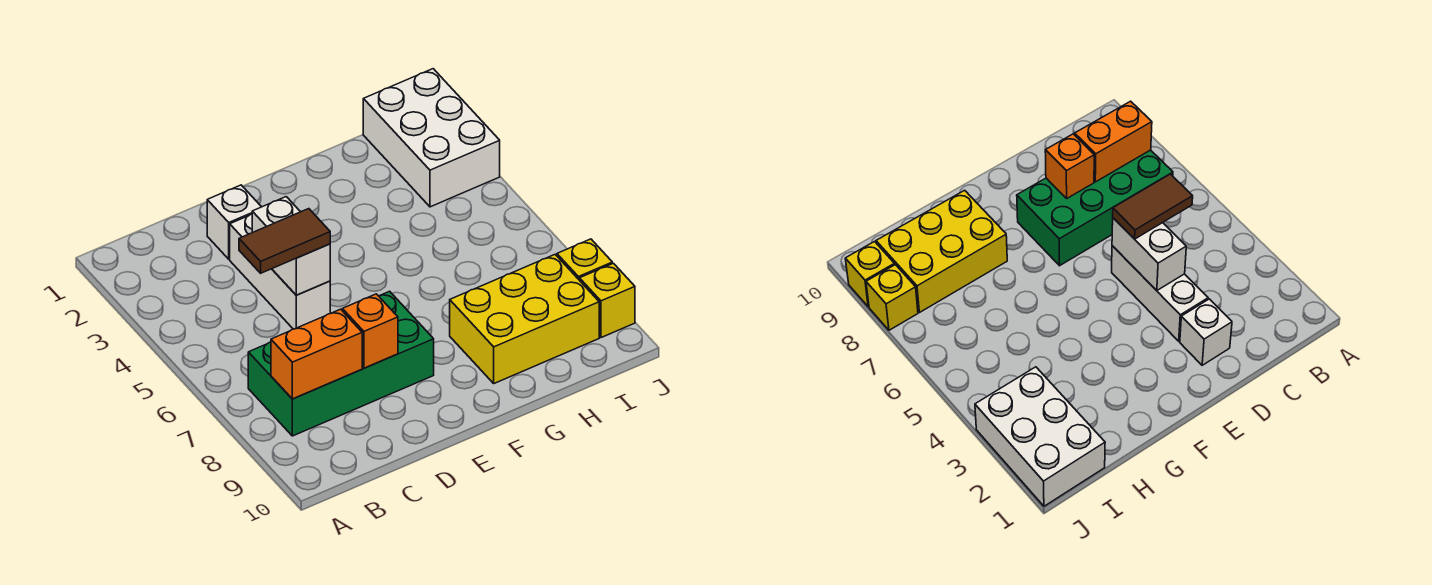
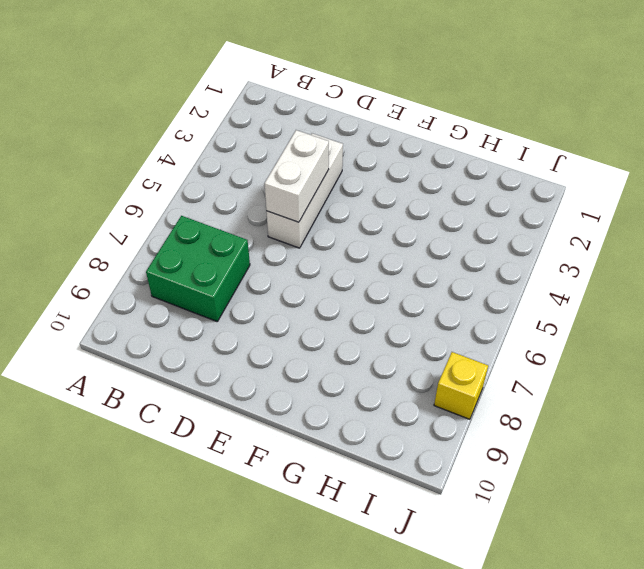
green 2x2 brick [146,216,250,321] -> green 2x4 brick [248,291,434,436]
none -> white 1x1 brick [207,185,261,259]
none -> yellow 2x3 brick [450,255,599,383]

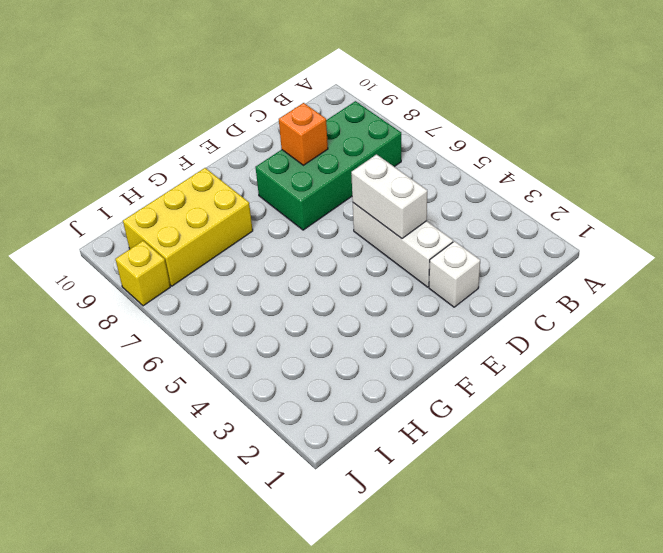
none -> white 2x3 brick [363,69,500,207]
none -> yellow 1x1 brick [579,263,635,338]

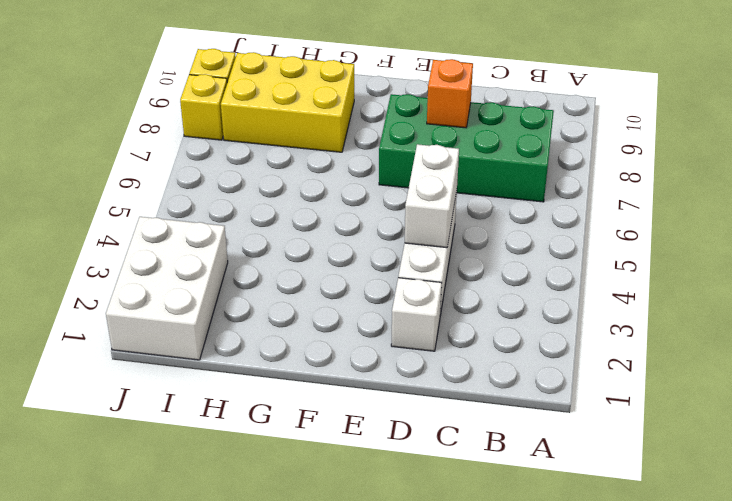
none -> orange 1x2 brick [271,309,362,399]
none -> brown 1x2 tile [239,209,330,273]

